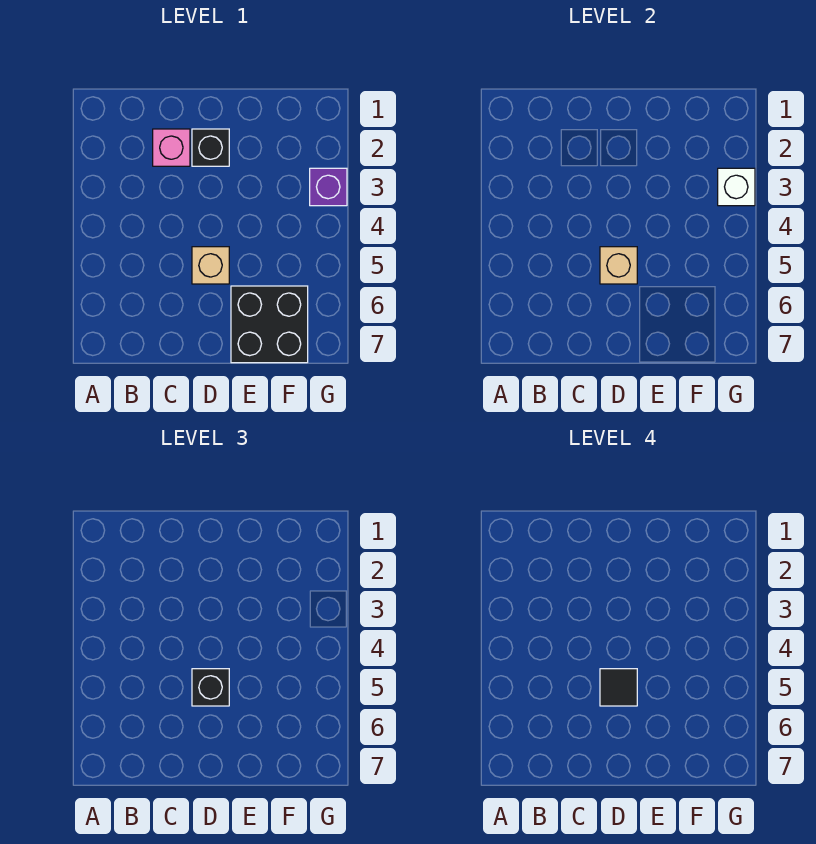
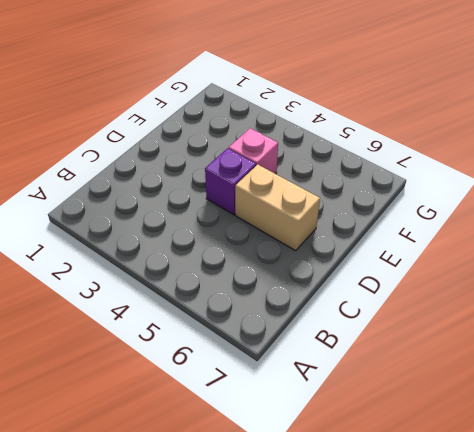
purple 1x1 brick [205,148,256,215] -> purple 1x1 brick moved to [310,168,347,206]
tan 1x2 brick [235,164,320,251] -> tan 1x1 brick [192,247,229,284]
pink 1x1 brick [229,128,278,174] -> pink 1x1 brick moved to [153,129,190,166]
none -> black 1x1 brick [192,129,229,166]
none -> black 2x2 brick [231,286,308,363]

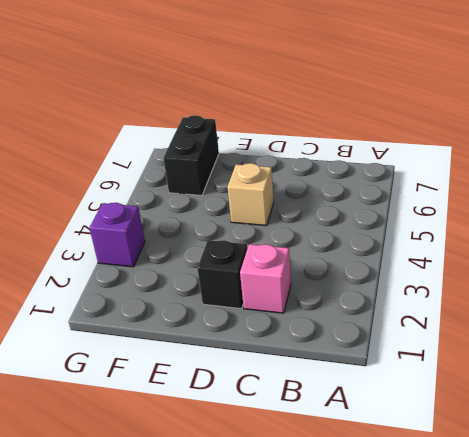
black 1x2 brick [163,115,219,195] -> black 2x2 brick [231,286,308,363]
none -> tan 1x1 brick [600,247,637,284]
none -> white 1x1 brick [718,168,755,206]

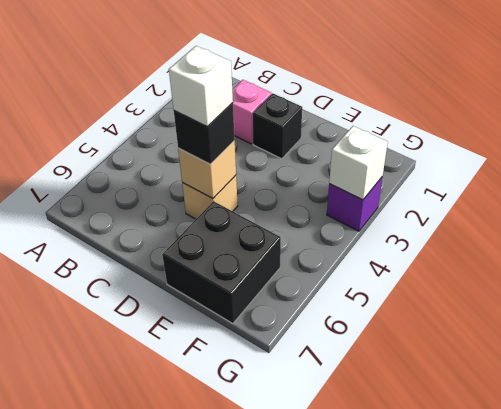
white 1x1 brick [169,46,233,127] -> black 1x1 tile [600,669,637,706]

